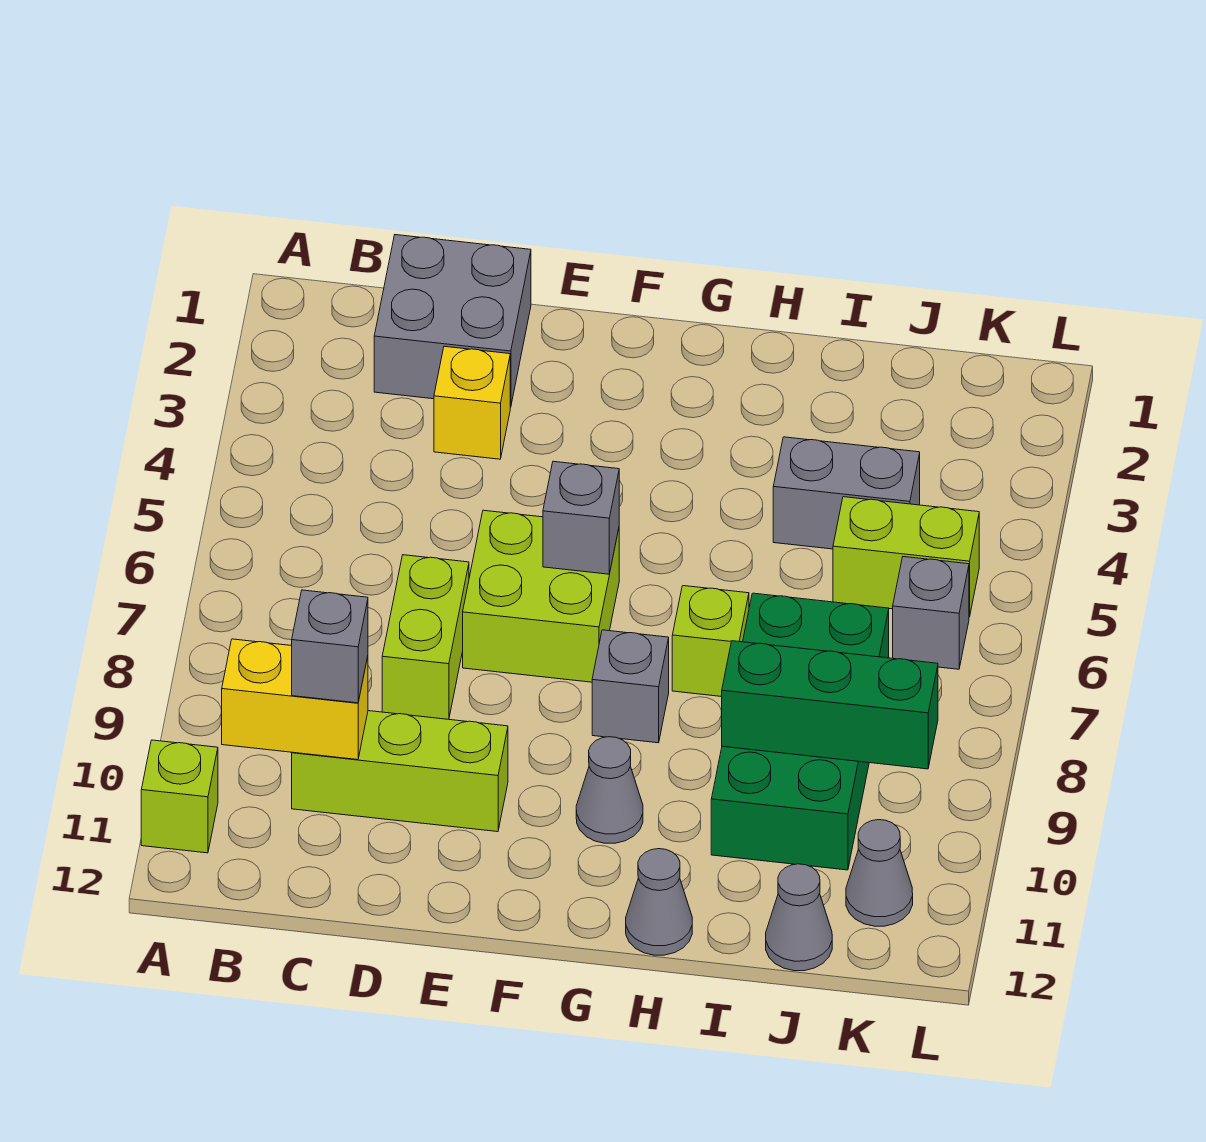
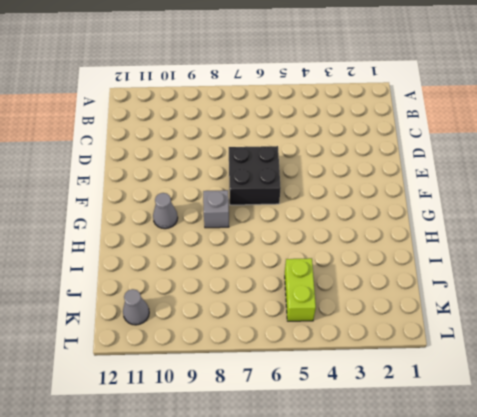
black 2x2 brick [229,146,281,205] -> lime 2x2 brick [463,510,619,682]
none -> lime 1x1 brick [141,740,218,853]
none -> grey 2x2 brick [374,235,531,407]
none -> lime 1x3 brick [292,711,508,832]

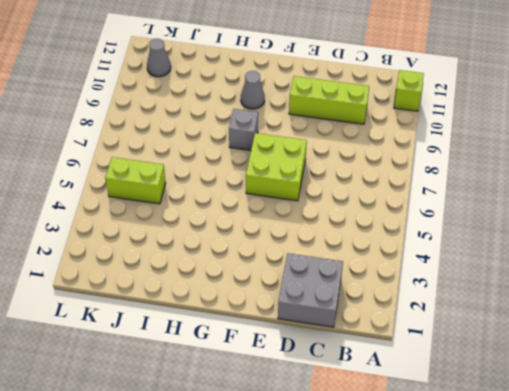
none -> yellow 1x1 brick [434,346,510,459]
none -> lime 1x2 brick [382,555,469,719]
none -> lime 1x1 brick [672,586,749,697]

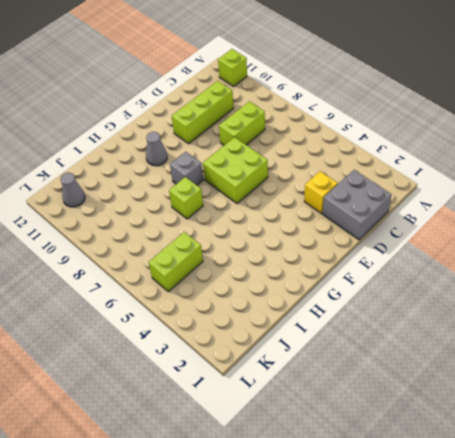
lime 1x2 brick [219,101,265,145] -> lime 1x2 brick turned to [382,555,469,719]
none -> grey 1x1 cone [626,849,692,955]
none -> grey 1x2 brick [773,437,920,549]
none -> green 2x4 brick [711,593,889,870]

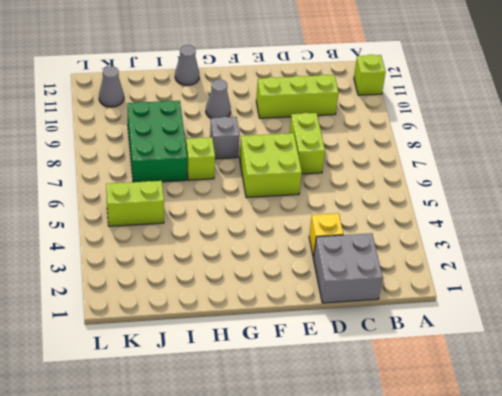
green 2x3 brick [127,100,187,182] -> green 2x4 brick [711,593,889,870]
none -> grey 1x2 brick [773,437,920,549]
none -> grey 1x1 cone [766,864,832,971]
none -> grey 1x1 brick [893,557,969,669]

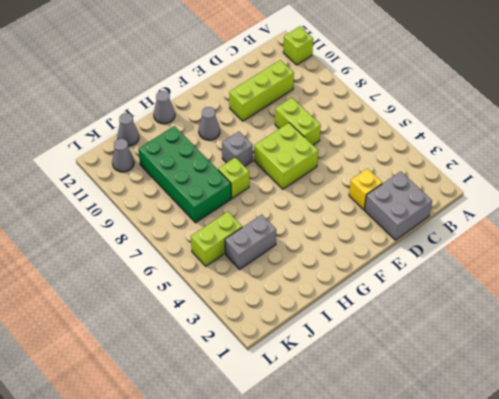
none -> grey 1x1 brick [893,557,969,669]
none -> yellow 1x2 brick [222,639,368,760]
none -> grey 1x1 brick [543,461,619,574]

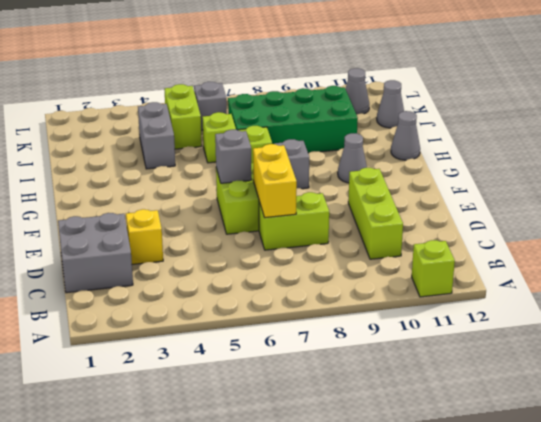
yellow 1x2 brick [253,144,297,218] -> yellow 1x2 brick moved to [222,639,368,760]
lime 1x1 brick [202,112,236,163] -> none
none -> green 1x3 brick [722,641,938,769]
none -> grey 1x1 brick [292,590,368,703]

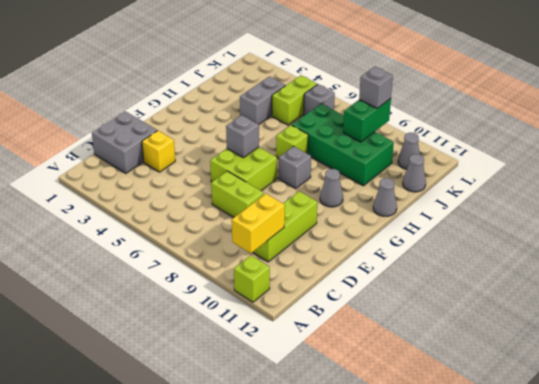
green 1x2 brick [343,99,391,142] -> green 1x3 brick [722,641,938,769]
grey 1x1 brick [359,66,393,108] -> grey 1x1 brick moved to [292,590,368,703]

